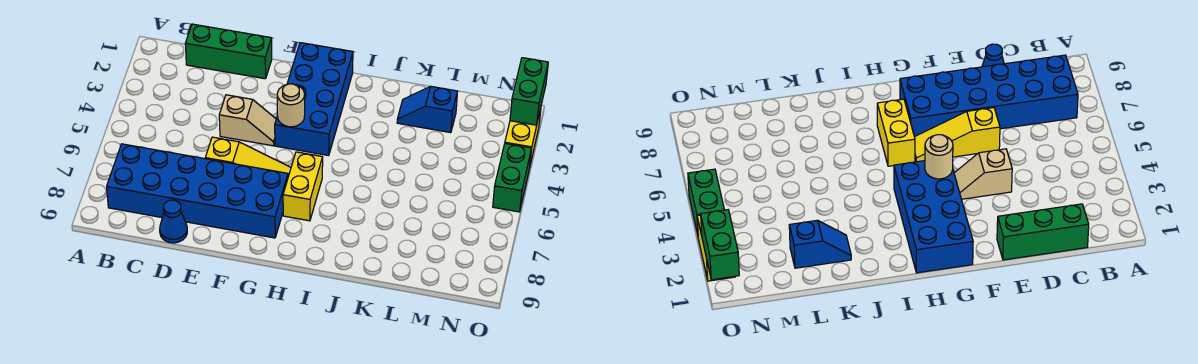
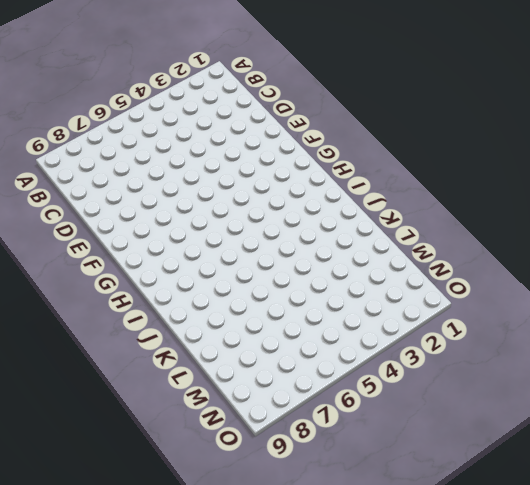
none -> blue 2x6 brick [107,144,288,238]
none -> green 1x3 brick [185,24,272,79]
none -> blue 1x1 cone [160,200,187,243]

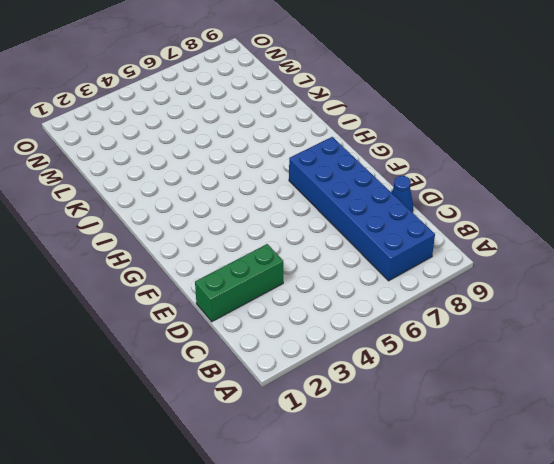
green 1x3 brick [195,244,283,322] -> green 1x3 brick turned to [185,24,272,79]
none -> tan 1x2 slope [219,95,276,146]
none -> yellow 1x3 slope [205,137,291,177]
none -> blue 2x4 brick [275,43,353,156]

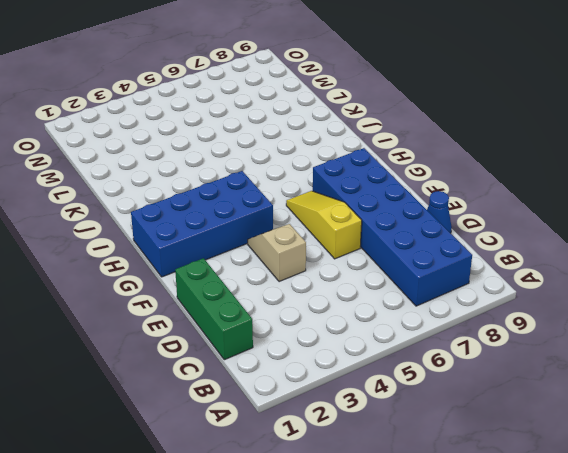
none -> yellow 1x2 brick [283,152,323,221]
none -> blue 1x2 slope [397,86,458,133]
none -> yellow 1x2 brick [505,109,541,164]

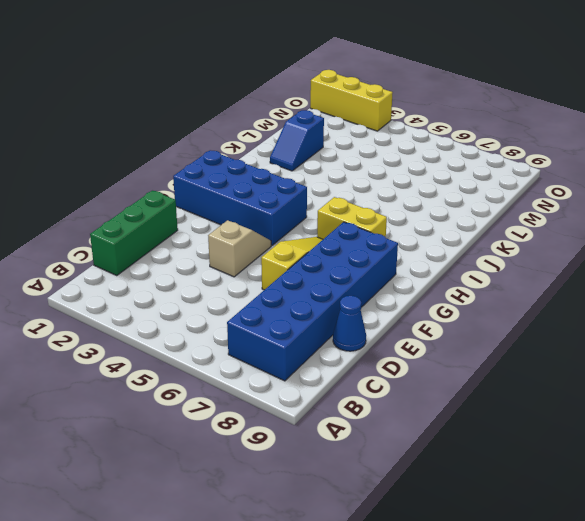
yellow 1x3 brick [310,70,393,131] -> yellow 1x2 brick [505,109,541,164]
none -> green 1x2 brick [493,143,532,212]
none -> tan 1x1 round brick [277,84,305,127]
none -> green 1x2 brick [510,58,548,125]

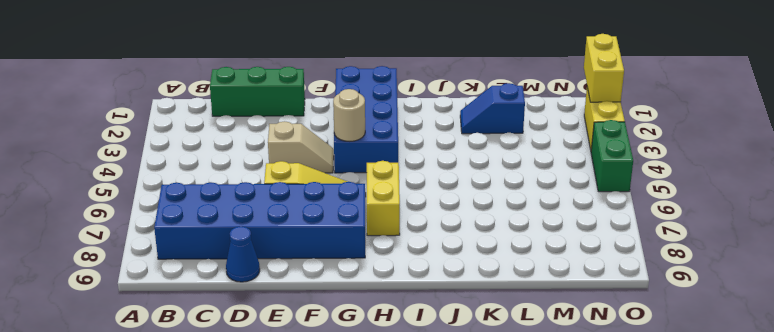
yellow 1x2 brick [584,34,624,102] -> green 1x2 brick [510,58,548,125]

